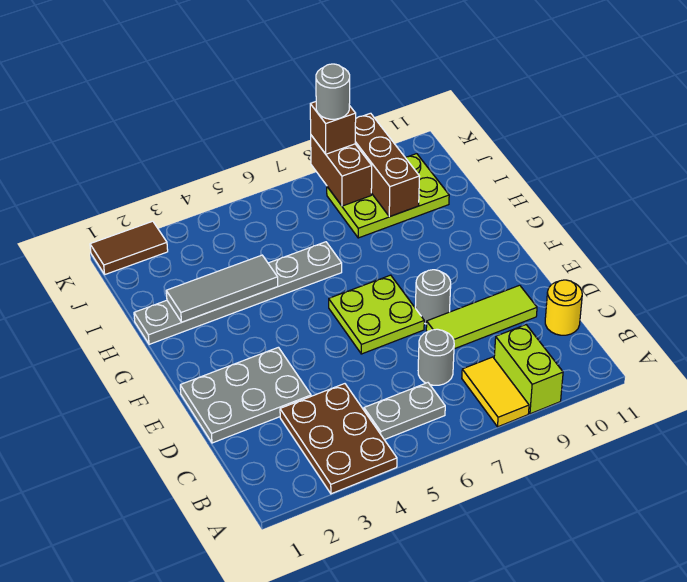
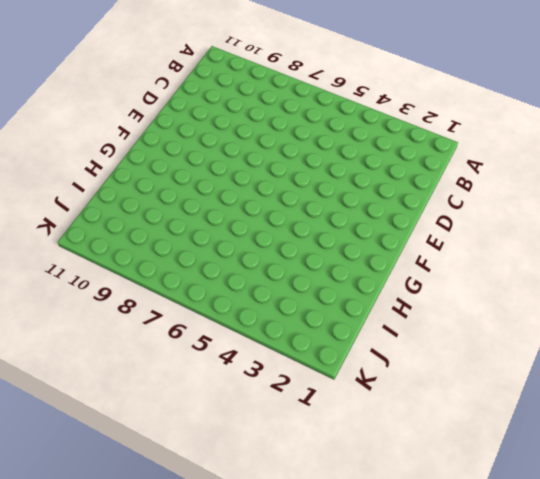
none -> brown 2x3 plate [280,384,397,494]
none -> yellow 1x2 tile [462,357,529,427]
none -> lime 1x2 brick [494,325,563,414]

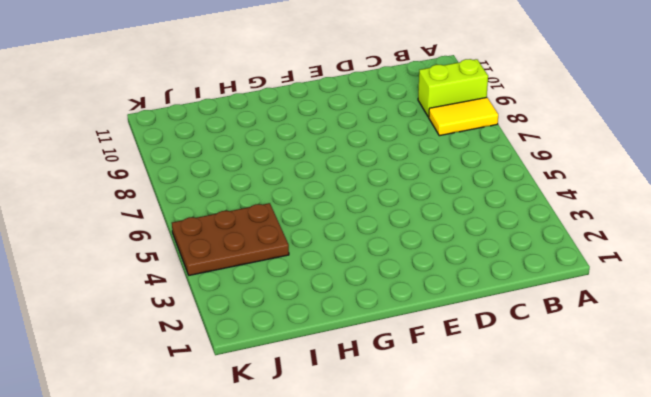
brown 2x3 plate [172,203,289,275] -> brown 2x3 plate moved to [280,384,397,494]
none -> grey 1x2 plate [364,383,445,440]
none -> grey 1x1 round brick [418,329,454,385]
none -> yellow 1x1 round brick [545,280,582,335]

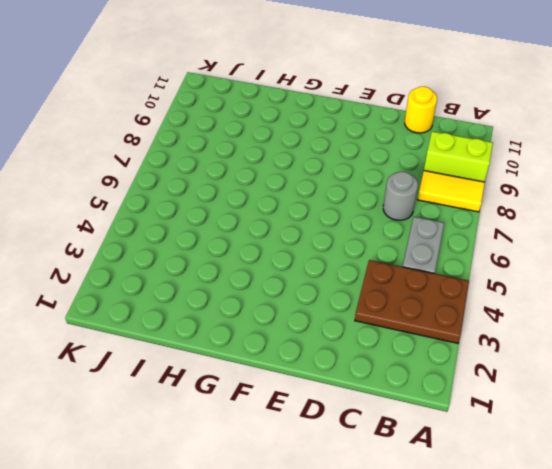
none -> grey 2x3 plate [180,347,311,443]
none -> lime 1x3 tile [426,285,537,349]
none -> lime 2x2 plate [329,275,424,354]

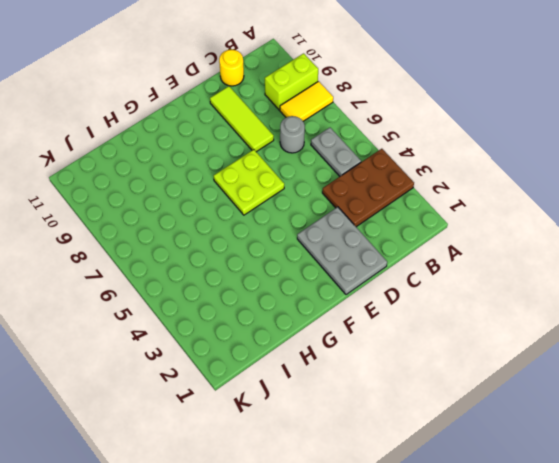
none -> grey 1x1 round brick [415,270,451,324]
none -> grey 1x6 plate [134,242,342,344]
none -> lime 2x3 plate [327,154,449,238]

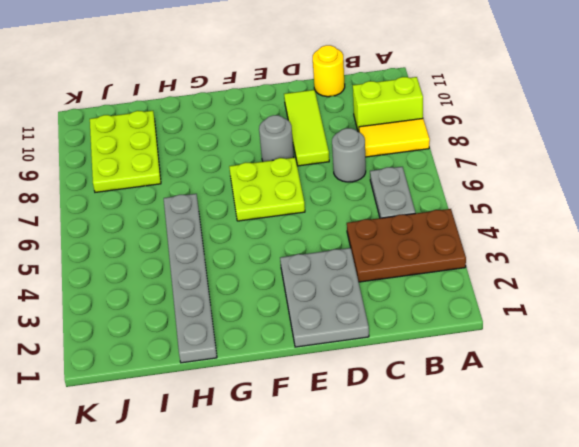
none -> brown 1x2 tile [90,221,168,274]
none -> grey 1x3 tile [166,255,278,322]
none -> brown 1x3 brick [355,113,420,217]

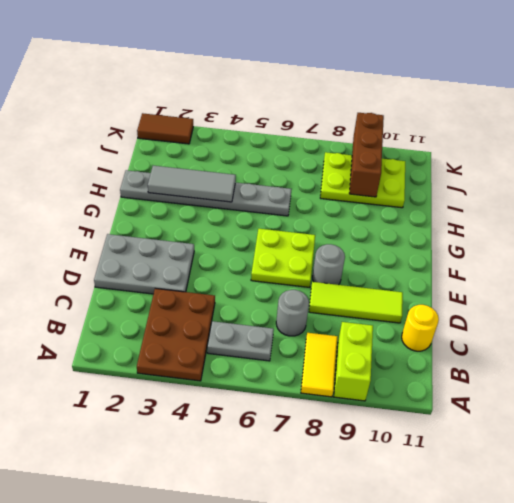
none -> brown 1x2 brick [311,135,372,206]
none -> brown 1x1 brick [310,102,356,154]
none -> grey 1x1 round brick [316,64,350,119]

